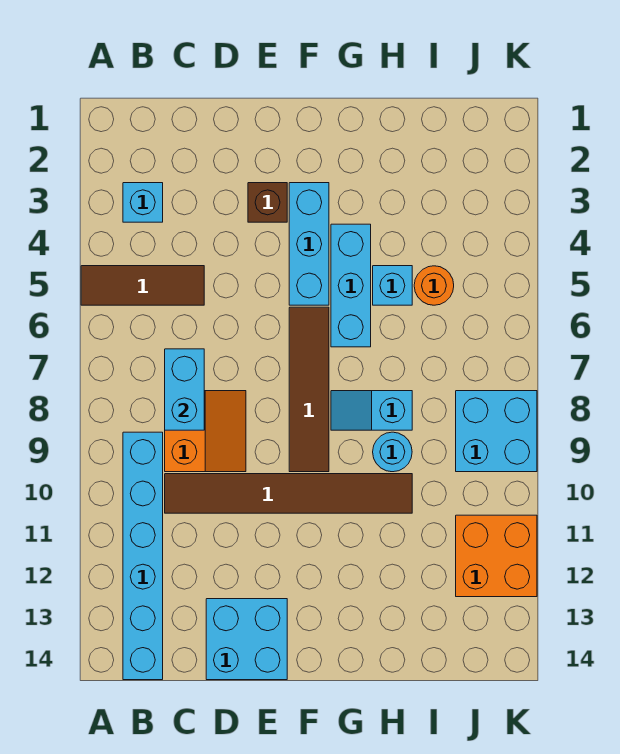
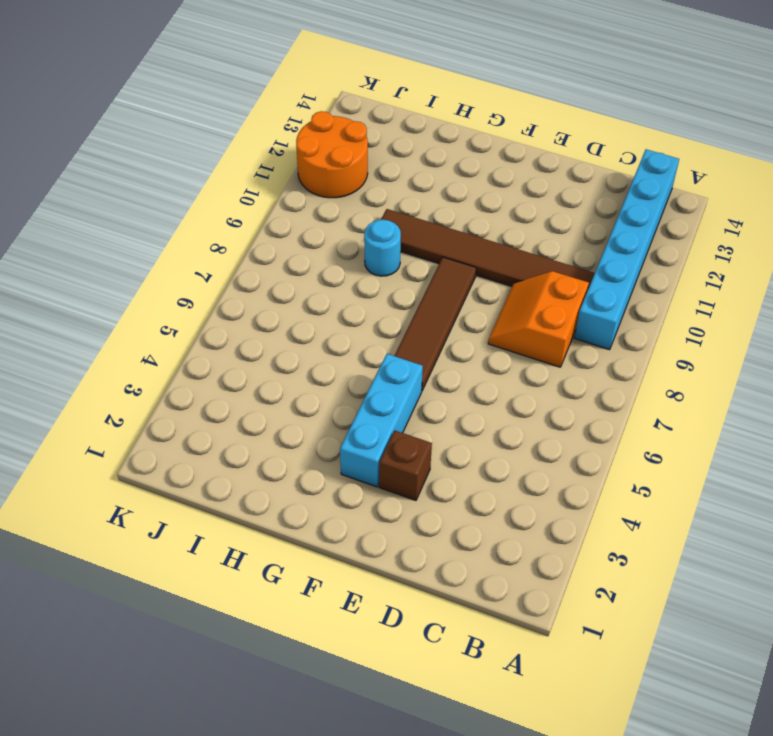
orange 2x2 round brick [296,111,368,198] -> orange 2x2 brick [456,515,537,597]
none -> brown 1x3 tile [81,266,204,305]
none -> cyan 1x1 brick [123,183,163,222]
none -> cyan 2x2 brick [206,599,287,680]

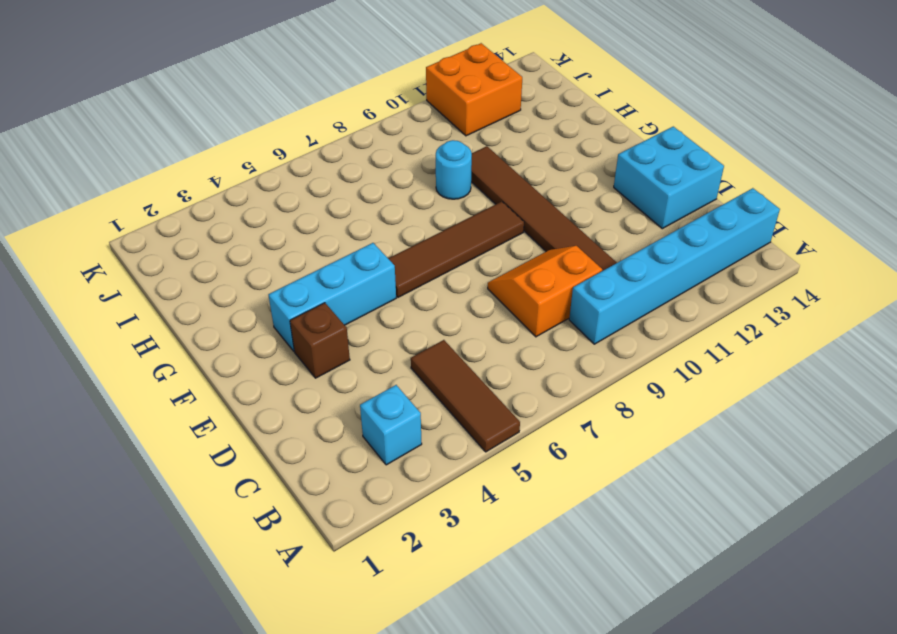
none -> cyan 1x3 brick [331,224,371,347]
none -> cyan 1x2 slope [331,391,412,430]
none -> cyan 1x1 brick [373,266,412,305]

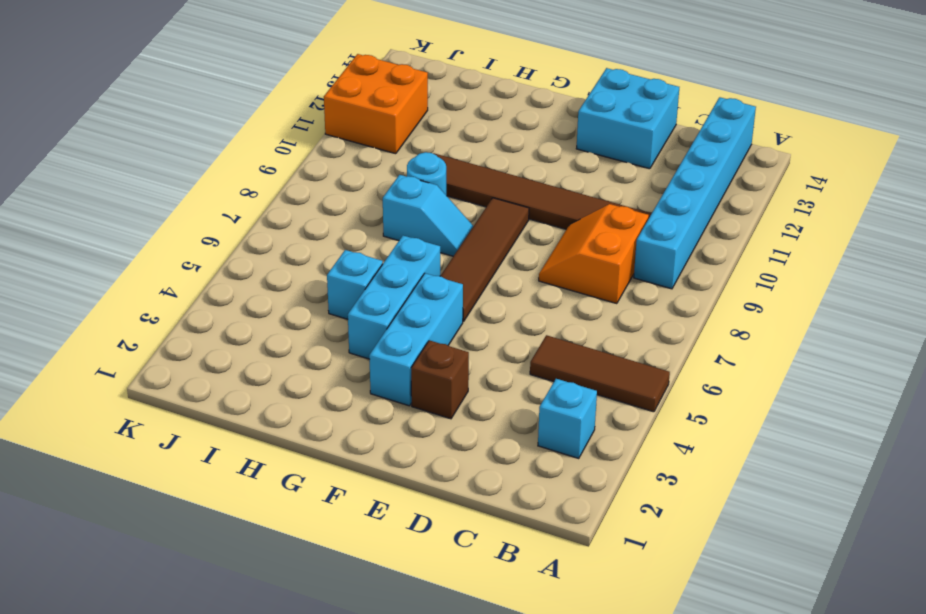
none -> orange 1x1 round brick [414,266,454,305]
none -> cyan 2x2 brick [456,391,537,472]
none -> cyan 1x2 brick [165,349,204,430]

